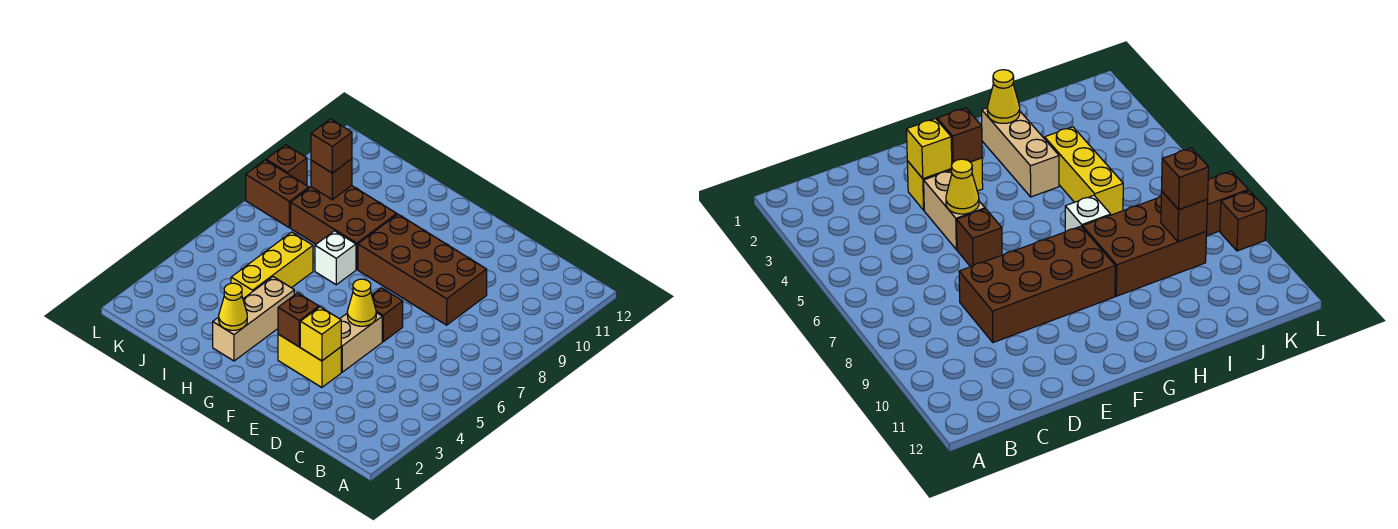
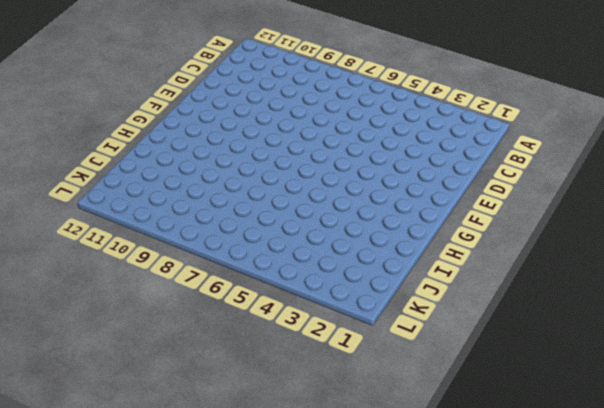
none -> brown 2x4 brick [358,214,487,325]
none -> yellow 1x2 brick [278,334,341,387]
none -> tan 1x2 brick [340,313,382,372]

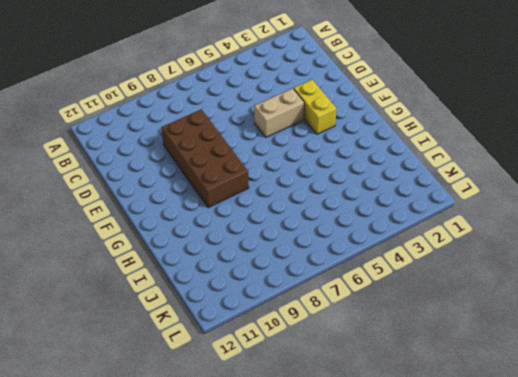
none -> brown 1x1 brick [372,288,403,342]
none -> tan 1x3 brick [213,277,294,361]
none -> white 1x1 brick [315,231,356,285]

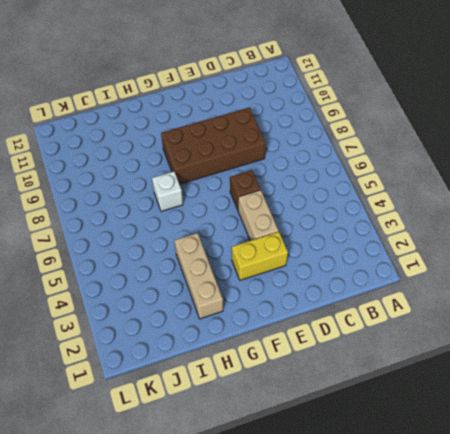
none -> brown 2x3 brick [291,186,397,269]
none -> yellow 1x3 brick [231,232,313,299]
none -> brown 1x2 brick [246,160,309,228]

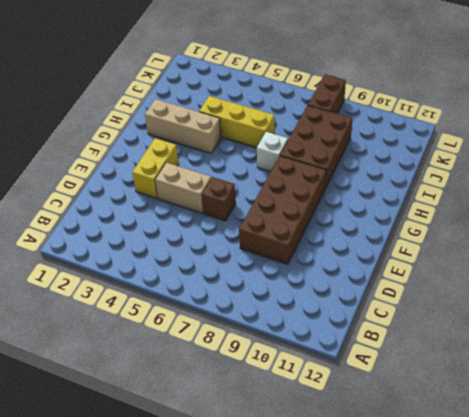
none -> brown 1x1 brick [266,145,307,185]
none -> yellow 1x1 brick [300,307,341,361]
none -> yellow 1x1 cone [347,279,376,326]

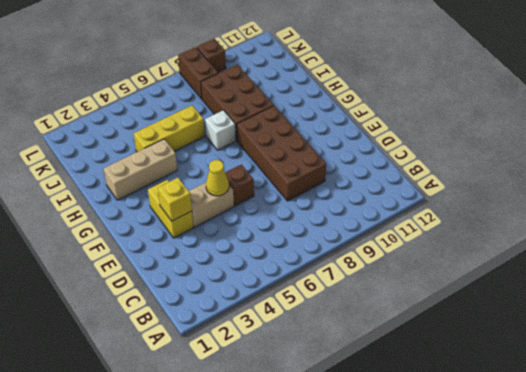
none -> brown 1x1 brick [278,293,319,347]
none -> yellow 1x1 cone [219,283,247,330]
none -> brown 1x1 brick [311,159,352,200]

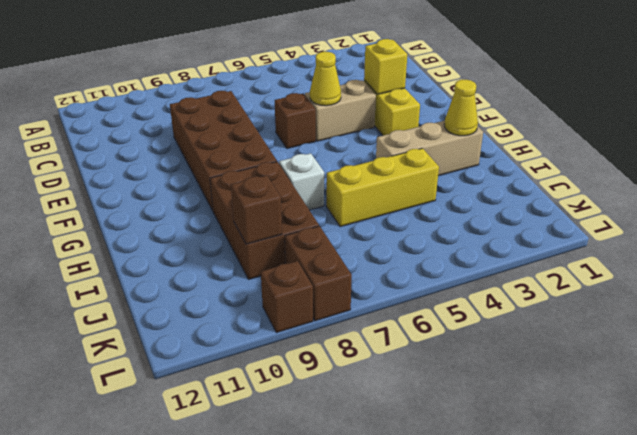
none -> brown 1x1 brick [278,293,319,347]
none -> brown 1x1 brick [311,119,352,173]

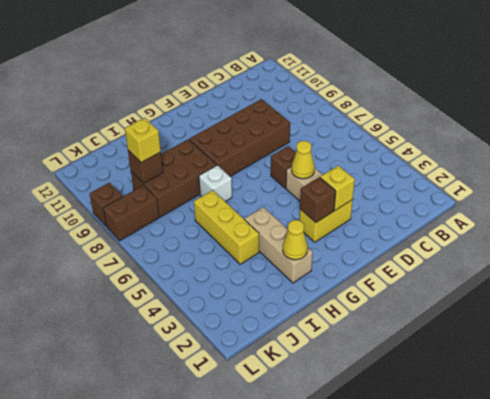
yellow 1x1 brick [125,118,161,163] -> brown 1x1 brick [311,119,352,173]

